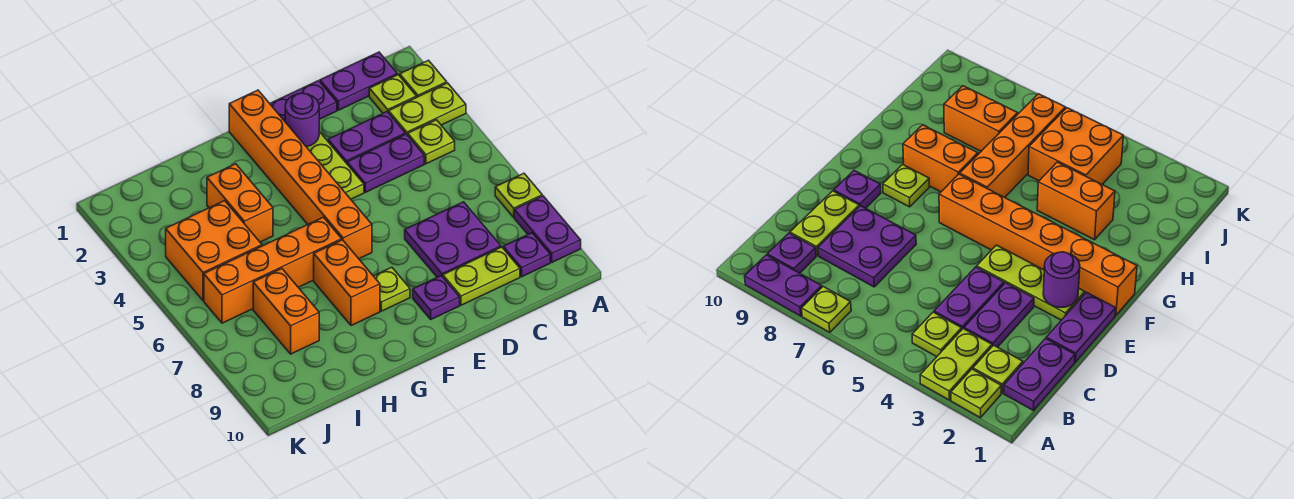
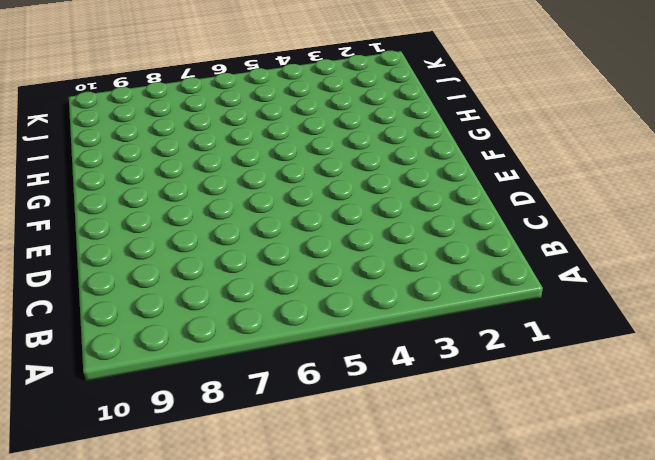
none -> lime 1x1 plate [400,60,447,97]
none -> lime 1x2 plate [389,83,466,135]
none -> lime 1x1 plate [495,173,542,217]

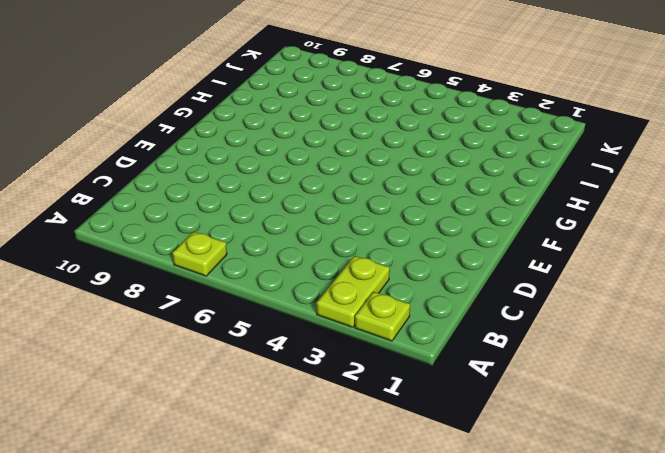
none -> purple 1x2 plate [514,196,581,262]
none -> purple 1x2 plate [320,52,397,110]
none -> lime 1x1 plate [369,75,416,113]

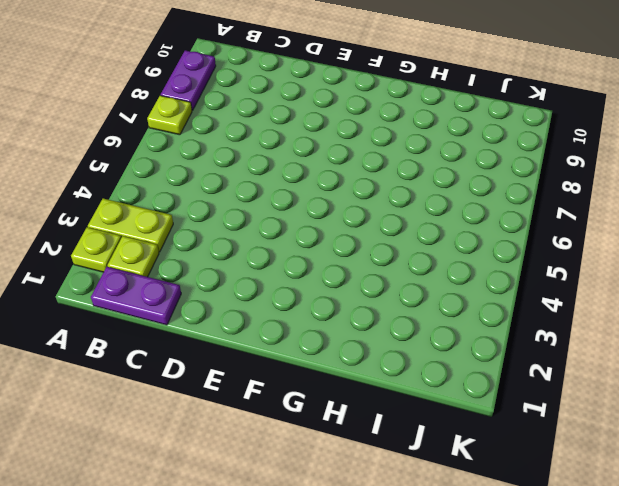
none -> lime 1x1 plate [408,120,455,164]
none -> purple 1x1 plate [503,233,550,277]
none -> purple 1x2 plate [328,112,405,163]

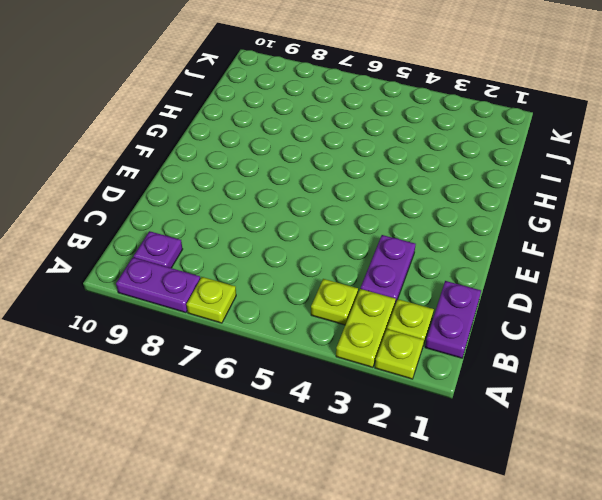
none -> purple 1x2 plate [347,134,424,192]
none -> purple 2x2 plate [405,202,501,277]
none -> lime 1x2 plate [443,247,520,305]

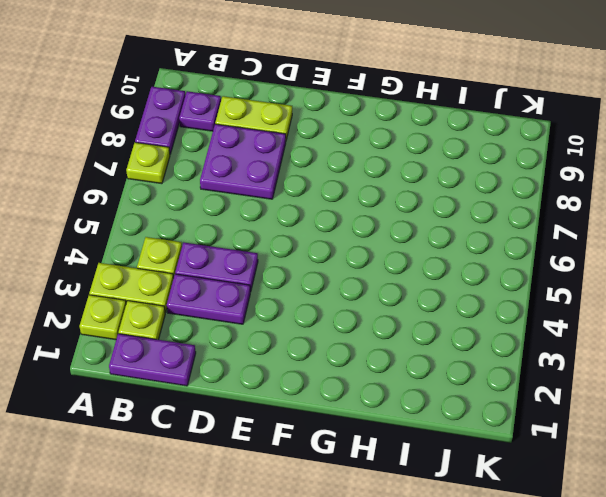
none -> purple 1x2 plate [270,81,337,121]
none -> lime 1x3 plate [307,132,364,199]
none -> purple 1x1 plate [413,276,460,319]

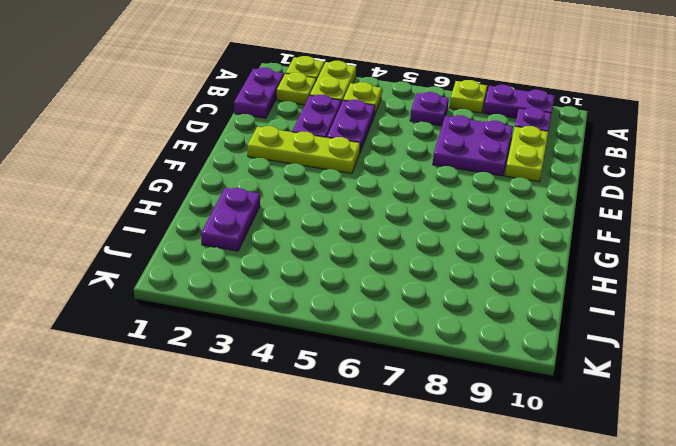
purple 1x1 plate [410,92,449,126] -> purple 1x1 plate moved to [413,276,460,319]
purple 1x2 plate [201,188,260,251] -> purple 1x2 plate moved to [270,81,337,121]
none -> orange 1x6 brick [229,90,372,259]
none -> lime 1x1 plate [374,267,410,311]
none -> orange 1x4 brick [204,217,342,323]

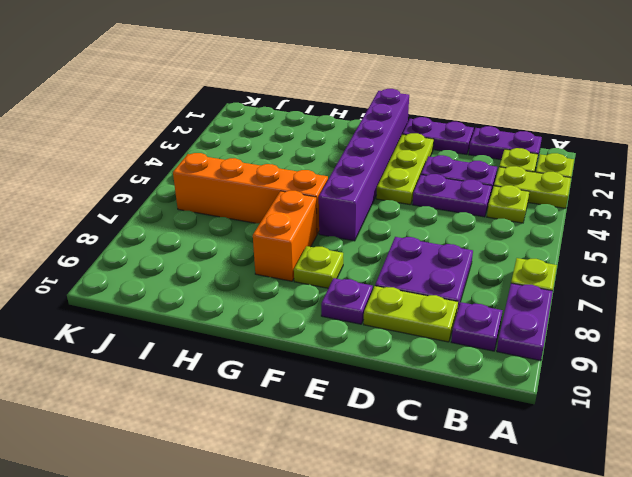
purple 1x6 brick [319,89,409,241] -> orange 1x6 brick [229,90,372,259]
none -> orange 1x2 brick [207,164,273,242]
none -> orange 2x2 brick [166,201,262,301]
none -> orange 1x2 brick [253,269,319,354]

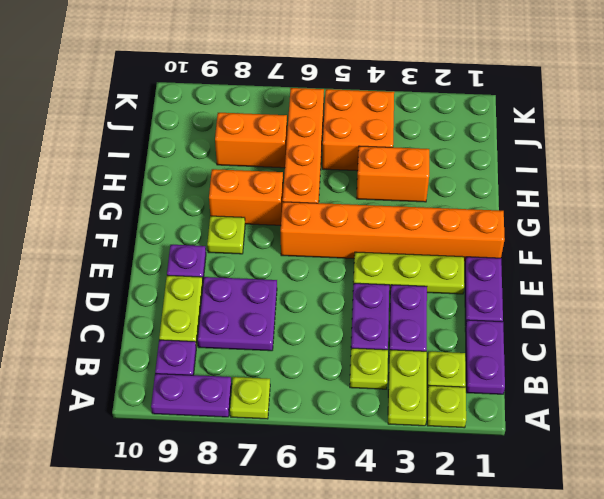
none -> purple 1x1 round brick [285,93,319,147]

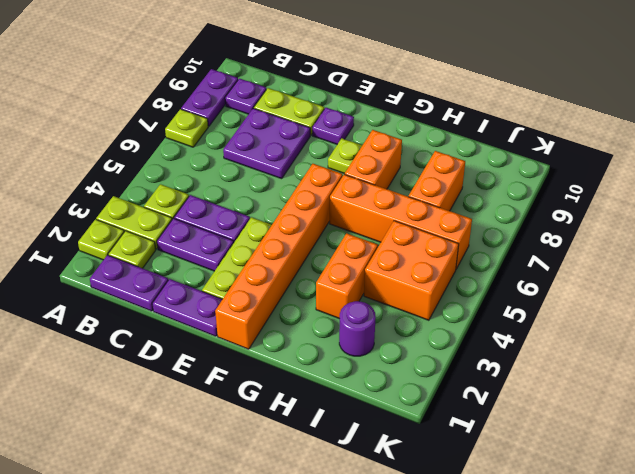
purple 1x1 round brick [339,301,376,356] -> purple 1x1 round brick moved to [285,93,319,147]

